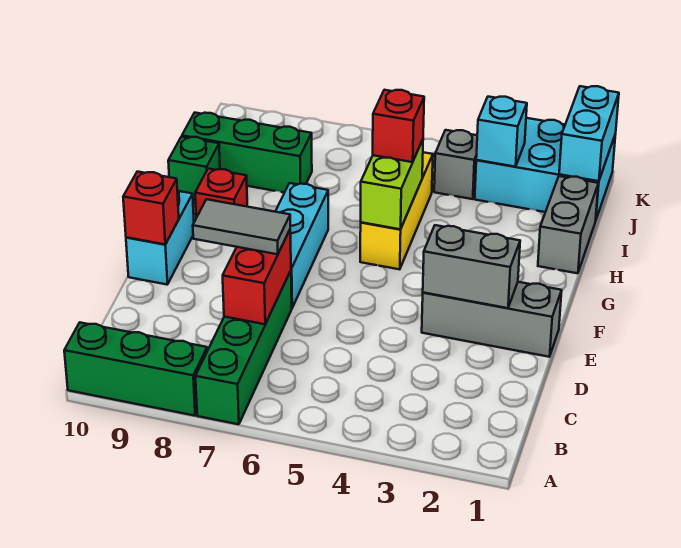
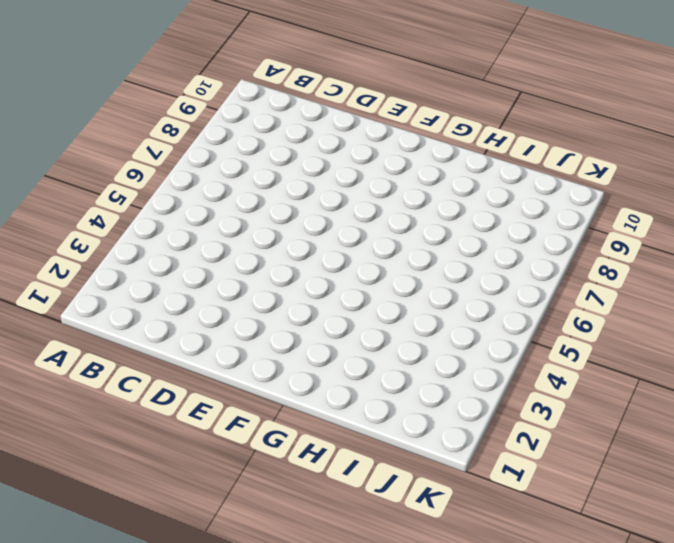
none -> green 1x4 brick [195,271,292,424]
none -> green 1x3 brick [64,323,207,416]
none -> grey 1x3 brick [422,282,562,357]

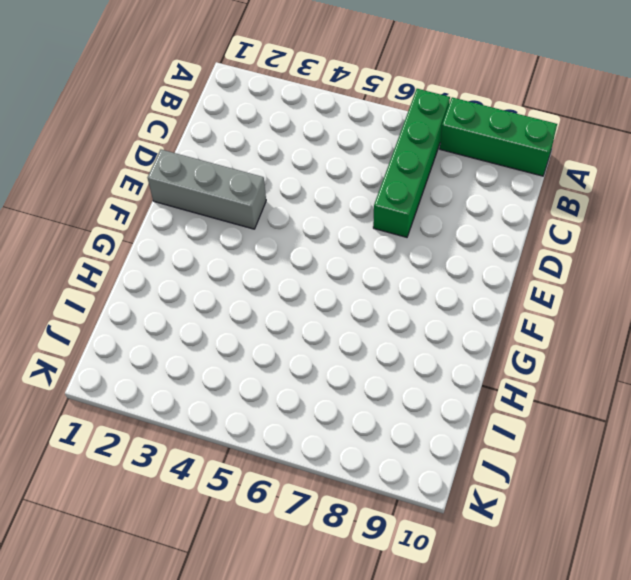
none -> cyan 1x3 brick [275,183,328,308]
none -> cyan 1x2 brick [126,191,194,285]
none -> yellow 1x3 brick [360,152,433,269]

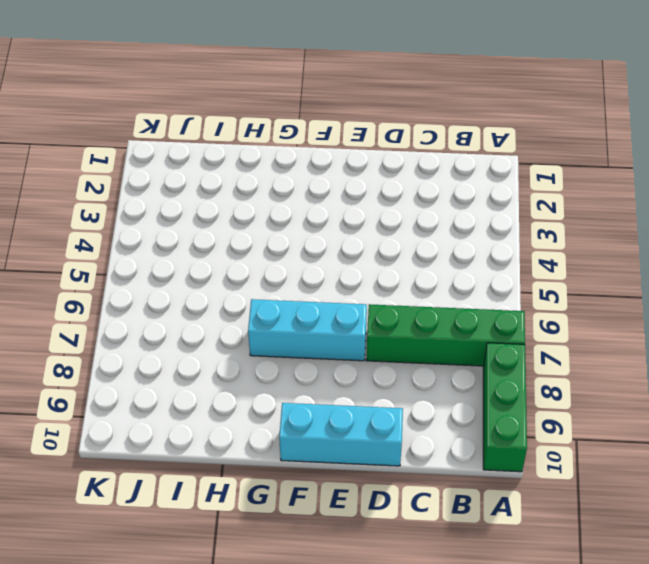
cyan 1x3 brick [279,403,403,466] -> cyan 1x2 brick [126,191,194,285]
none -> grey 1x3 brick [422,282,562,357]
none -> yellow 1x3 brick [360,152,433,269]
none -> red 1x1 brick [195,169,247,218]

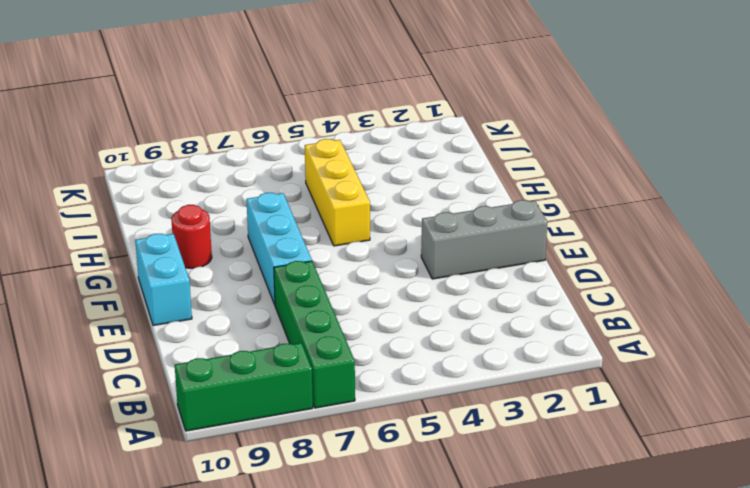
red 1x1 round brick [171,205,212,268] -> red 1x1 brick [195,169,247,218]
none -> grey 1x2 brick [538,176,598,273]
none -> green 1x1 brick [168,137,220,204]
none -> green 1x3 brick [182,113,312,193]

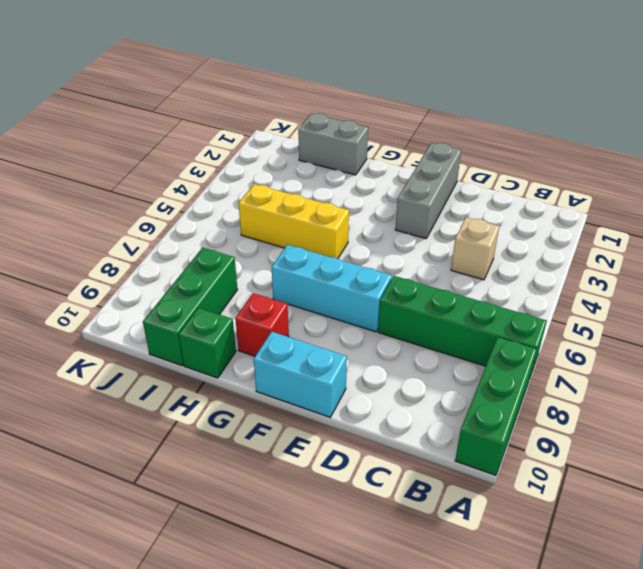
tan 1x1 brick [451,217,499,280] -> none
none -> cyan 2x3 brick [475,118,616,219]
none -> grey 1x1 brick [434,130,477,199]
none -> red 1x2 brick [223,230,291,324]

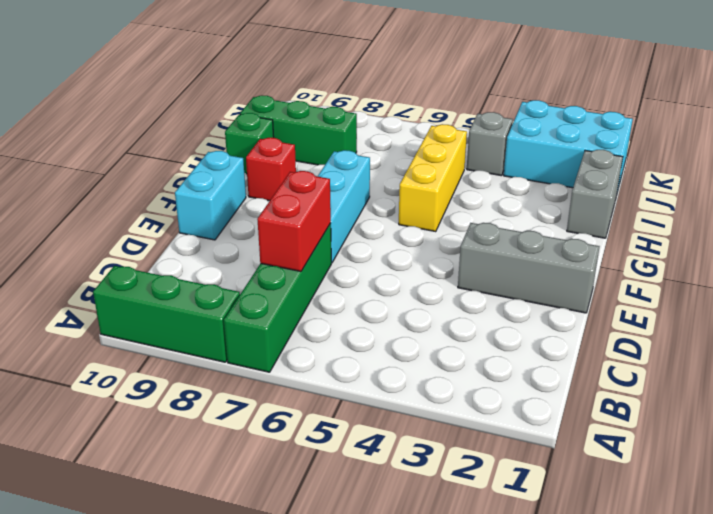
none -> grey 1x2 brick [423,225,520,308]
none -> red 1x1 brick [123,172,179,244]
none -> lime 1x2 brick [361,140,423,229]

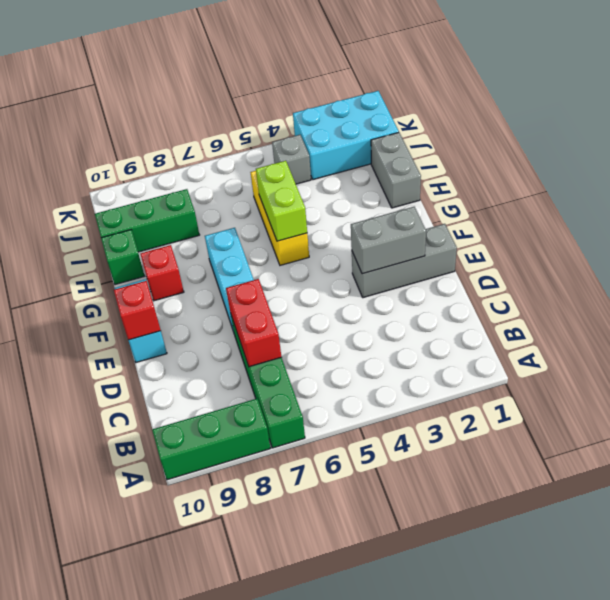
none -> cyan 1x2 brick [559,86,619,181]
none -> cyan 1x1 brick [476,97,527,167]
none -> grey 1x2 tile [193,199,290,254]

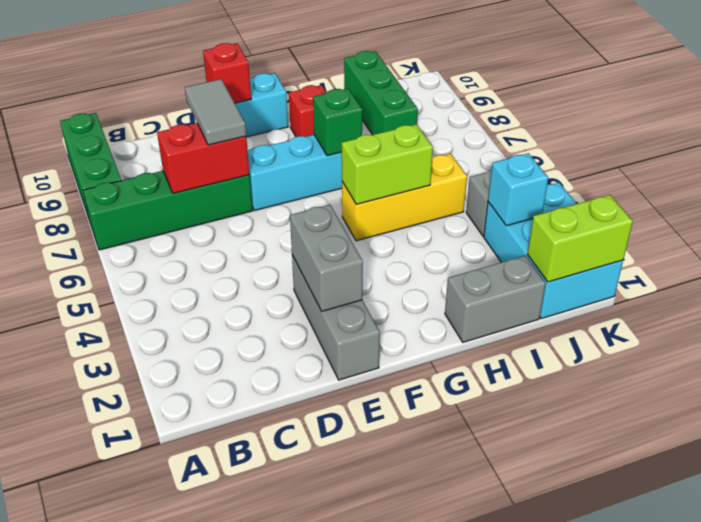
green 1x1 brick [313,89,362,156] -> green 1x1 brick moved to [168,137,220,204]
lime 1x2 brick [527,195,633,282] -> cyan 1x2 brick [559,86,619,181]
none -> red 1x1 brick [373,90,424,162]

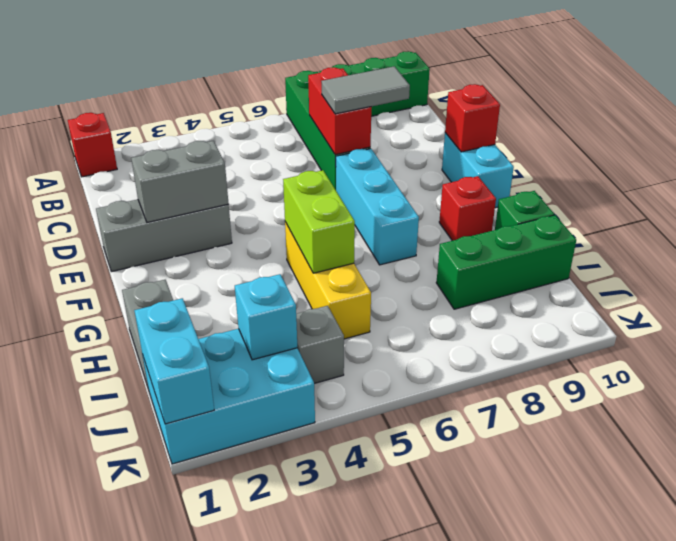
red 1x1 brick [68,113,117,177] -> red 1x1 brick moved to [373,90,424,162]

